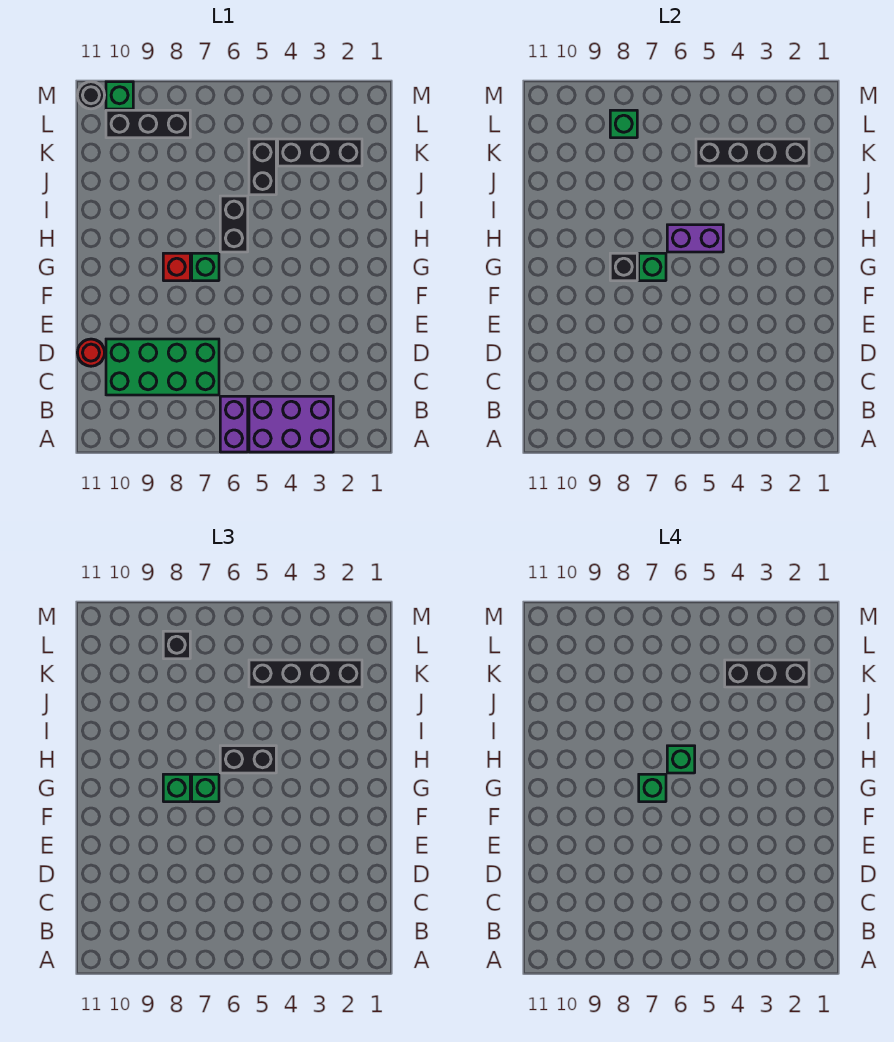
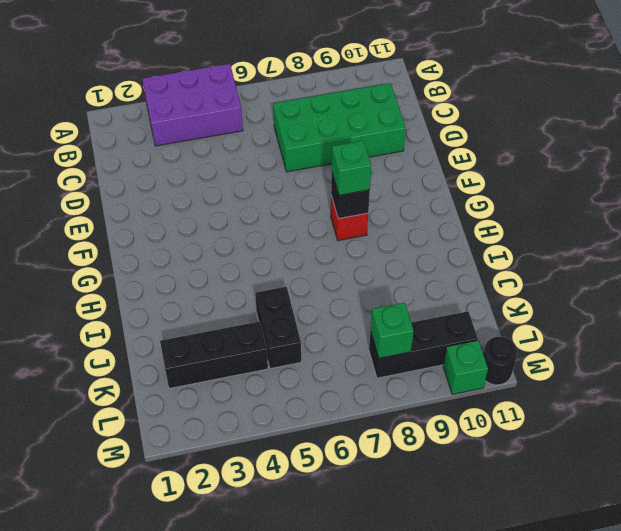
none -> purple 1x2 brick [220,396,248,452]
none -> red 1x1 round brick [77,339,105,366]
none -> green 1x1 brick [192,253,219,281]

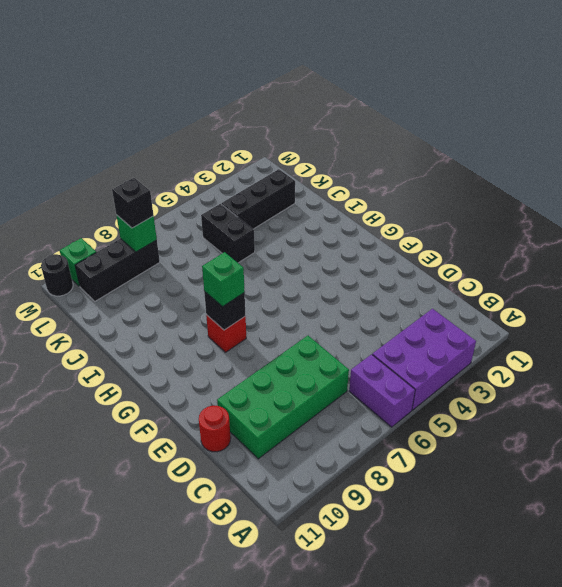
none -> green 1x1 brick [192,253,219,281]
none -> black 1x2 brick [220,196,248,252]
none -> green 1x1 brick [639,253,666,281]

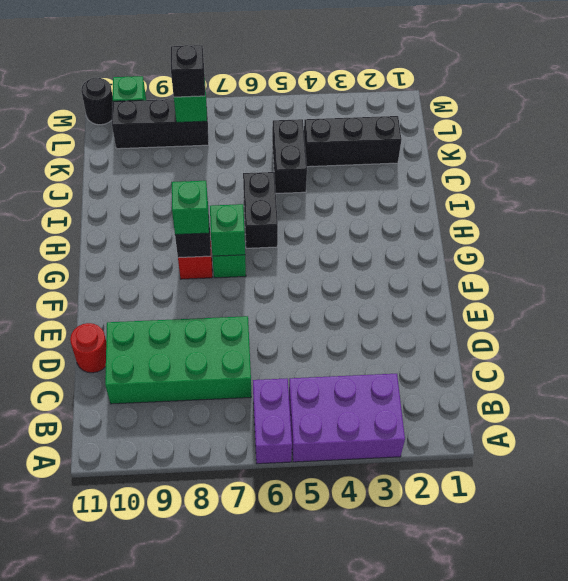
none -> purple 1x2 brick [667,225,723,252]
none -> black 1x4 brick [696,139,809,166]
none -> green 1x1 brick [192,774,219,802]

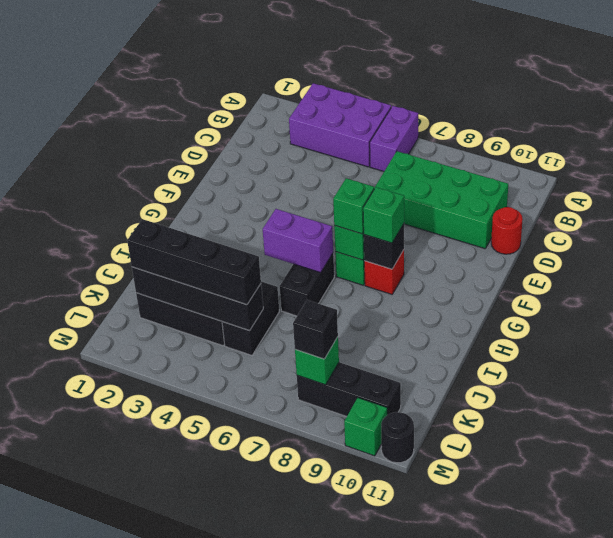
none -> black 1x2 brick [220,746,276,773]
none -> green 1x1 brick [639,774,666,802]
none -> green 1x1 brick [667,746,695,773]

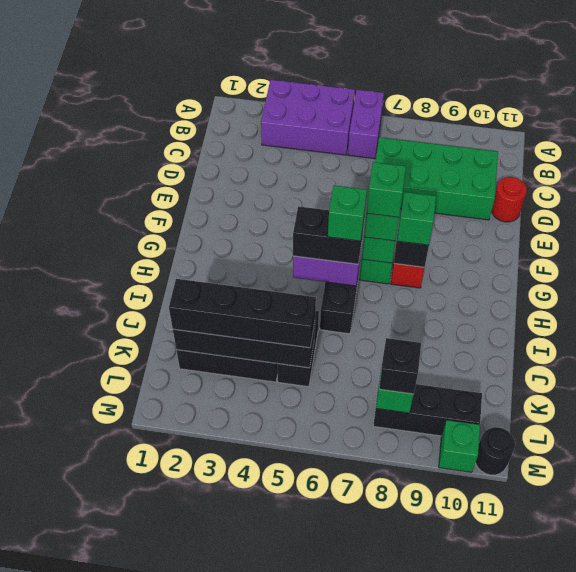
none -> black 1x3 brick [725,660,809,687]

